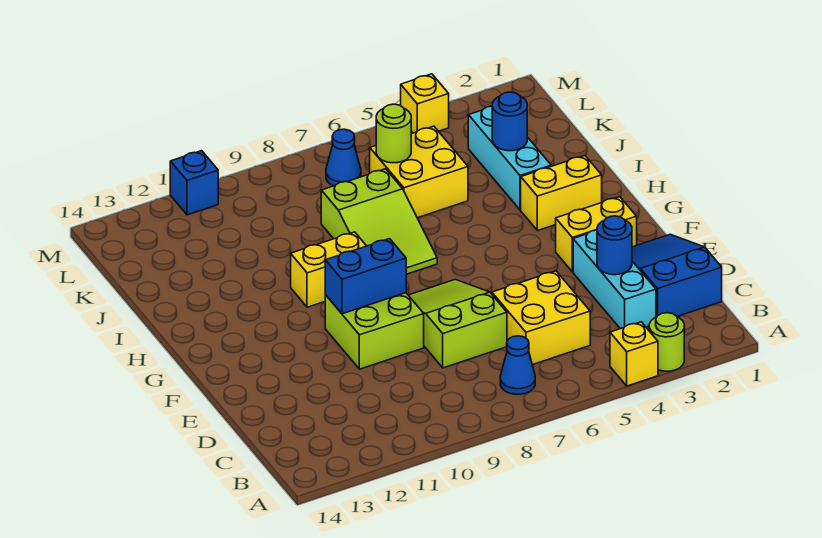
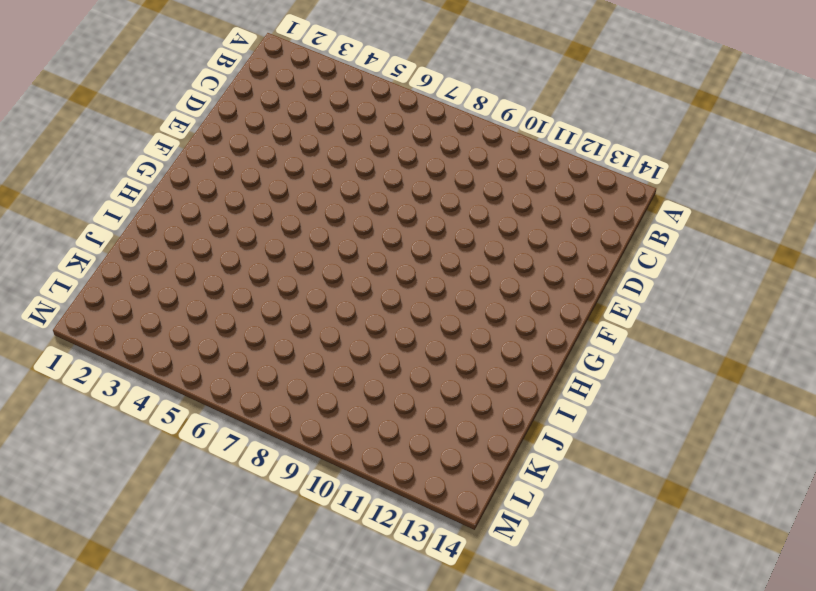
none -> lime 1x1 round brick [649,313,684,371]
none -> yellow 1x1 brick [610,322,658,386]
none -> blue 1x1 cone [500,336,535,394]

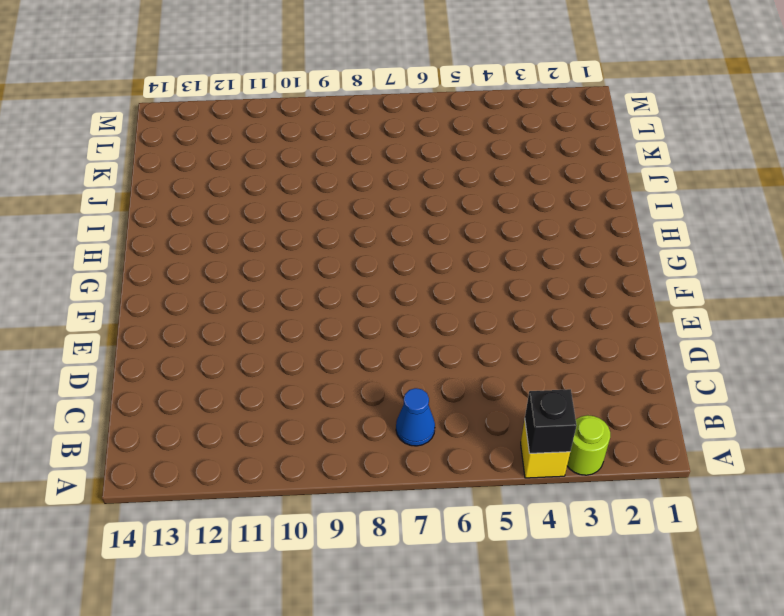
black 1x1 brick [525,389,577,453] -> none
none -> blue 2x3 slope [632,234,722,317]
none -> cyan 1x3 brick [573,230,656,329]
none -> yellow 2x2 brick [492,271,590,365]

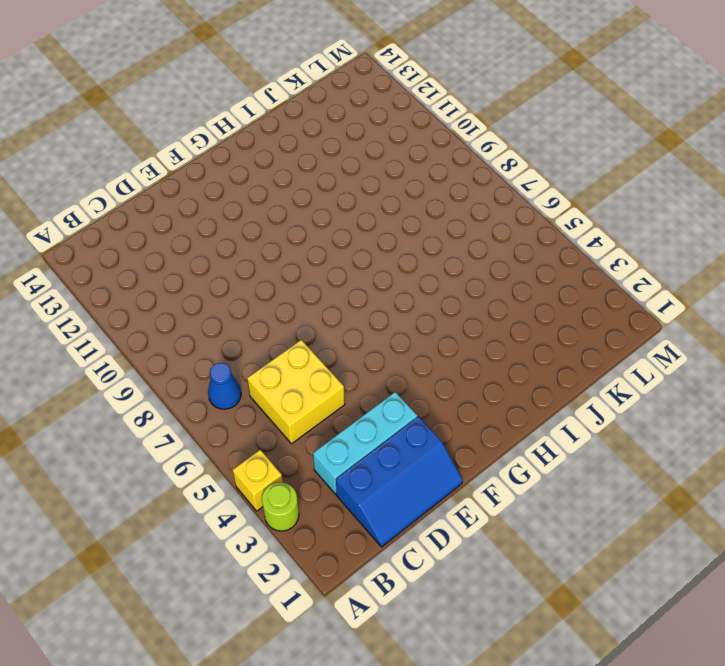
blue 2x3 slope [336,417,463,547] -> blue 2x3 slope turned to [632,234,722,317]
none -> lime 2x3 slope [408,279,507,368]
none -> lime 2x2 brick [325,293,424,369]
none -> yellow 1x2 brick [556,197,637,272]

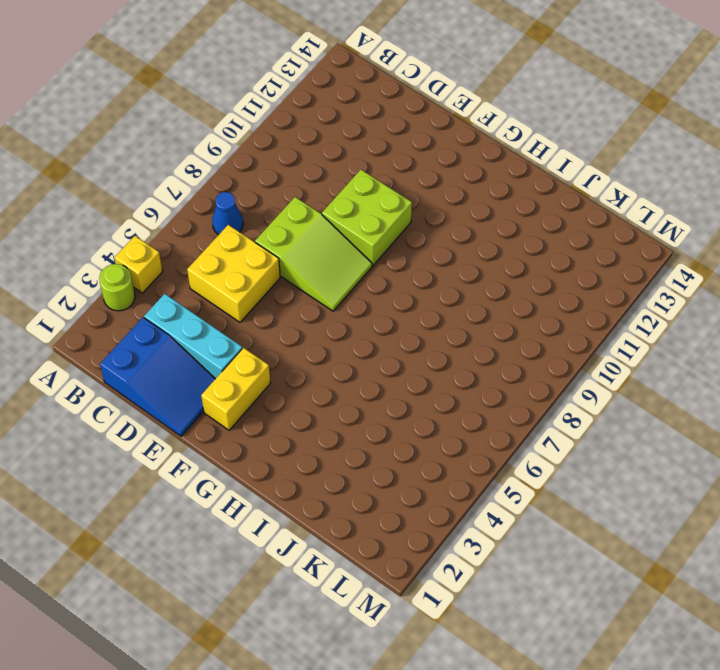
none -> yellow 1x2 brick [521,155,602,231]
none -> lime 2x3 slope [321,169,437,274]
none -> yellow 1x2 brick [291,232,366,307]

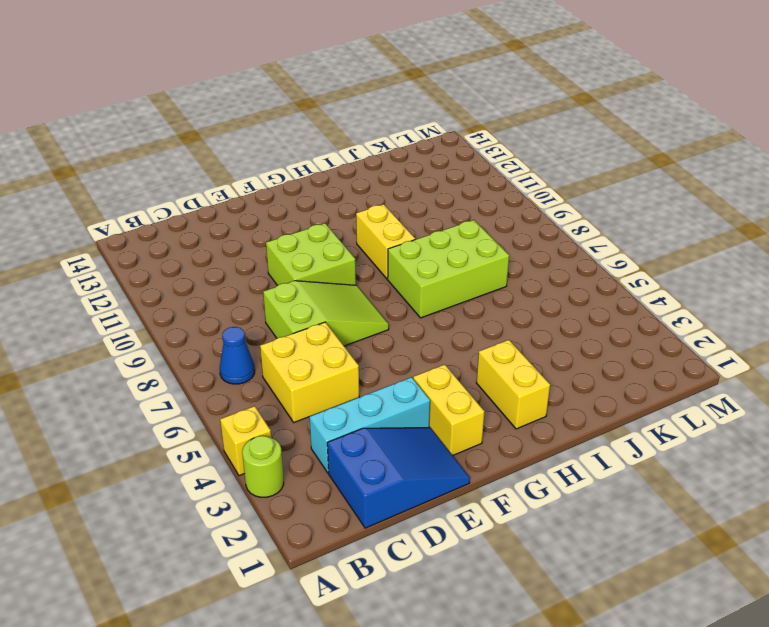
lime 2x3 brick [388,220,509,318] -> lime 2x3 slope [321,169,437,274]
none -> cyan 1x3 brick [468,106,551,210]
none -> yellow 2x2 brick [370,126,468,218]
none -> blue 1x1 cone [326,129,361,186]

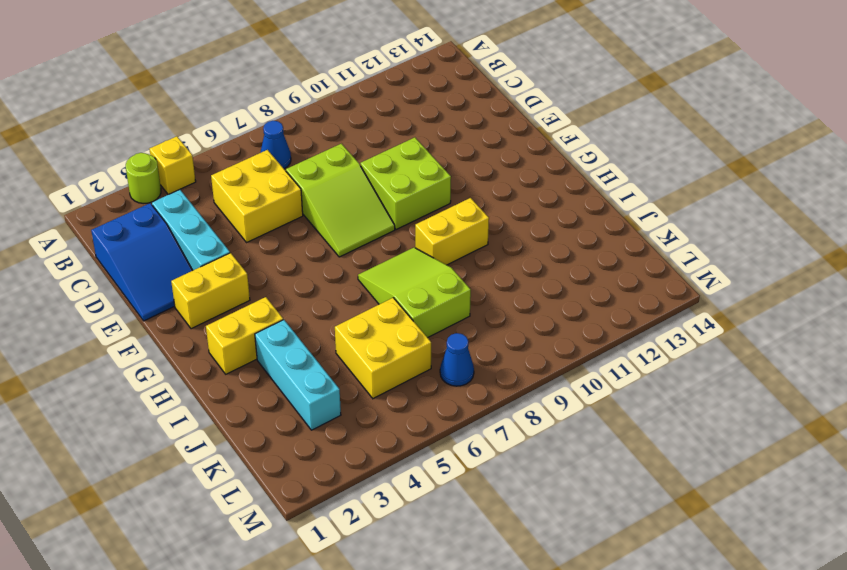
none -> yellow 1x1 brick [401,74,449,133]
none -> blue 1x1 brick [170,151,218,215]
none -> blue 1x1 round brick [597,216,632,275]

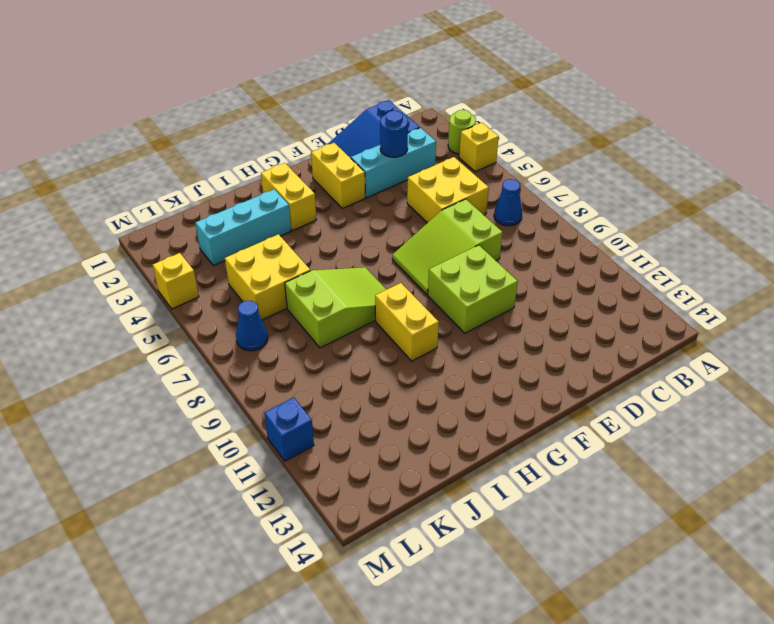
none -> blue 1x2 brick [325,239,406,314]
none -> blue 1x1 round brick [492,92,527,151]
none -> lime 1x1 round brick [376,104,411,163]

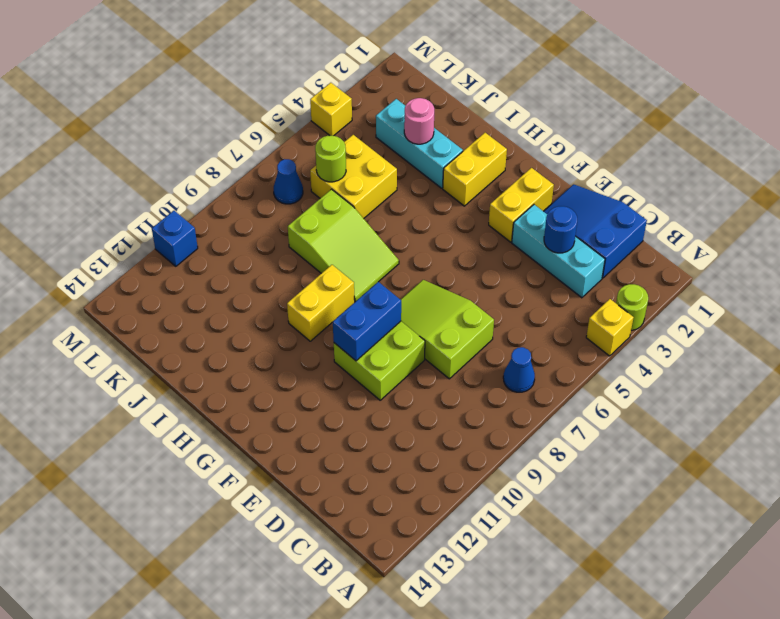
pink 1x1 round brick [404,98,434,144] -> blue 1x1 round brick [492,92,527,151]
none -> yellow 2x2 brick [492,271,590,365]

